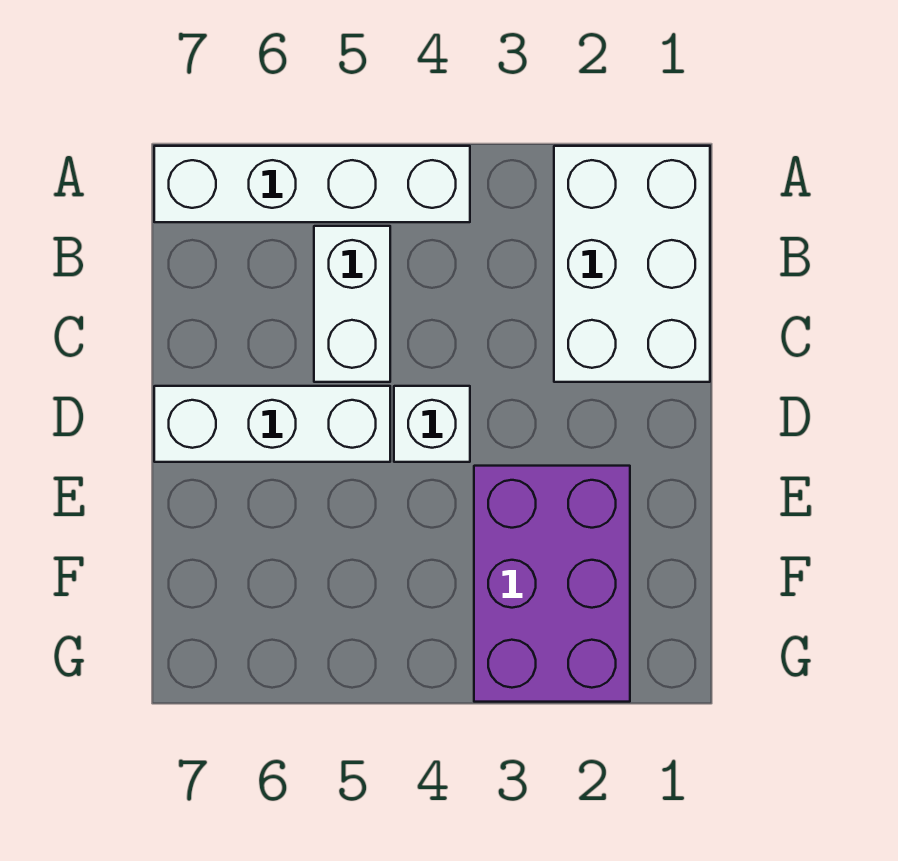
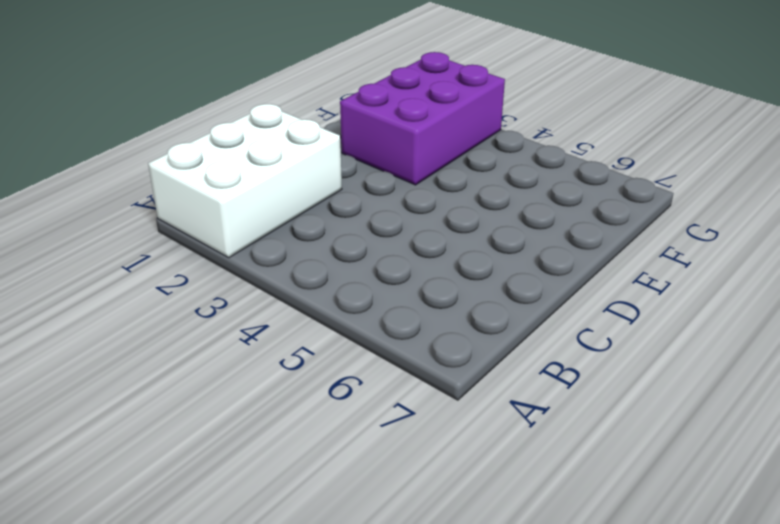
none -> white 1x4 brick [154,146,470,222]
none -> white 1x2 brick [314,226,390,382]

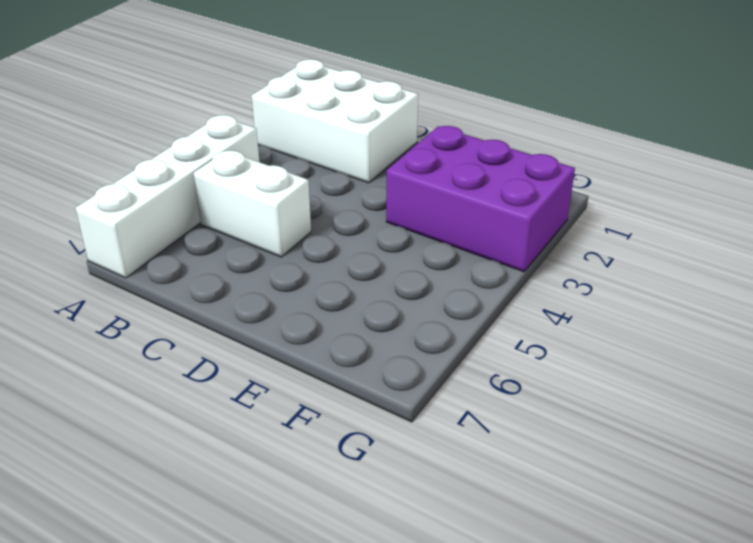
none -> white 1x1 brick [394,386,470,462]
none -> white 1x3 brick [154,386,390,462]

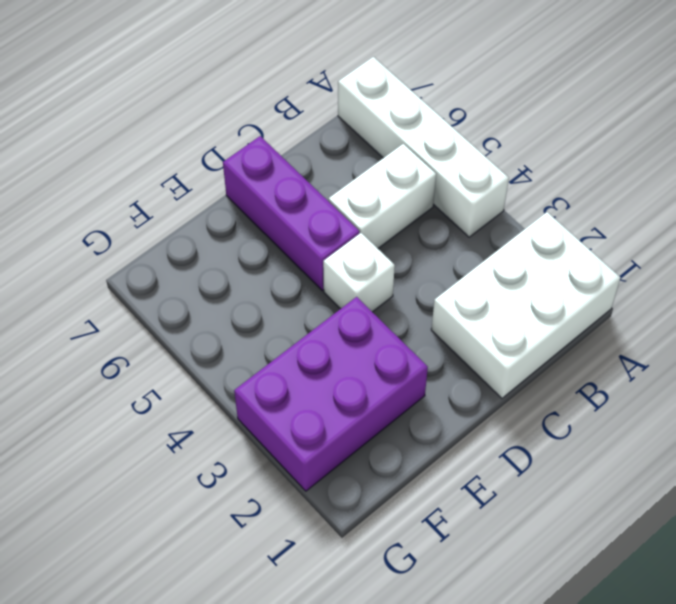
purple 1x3 brick [223,136,359,290] -> white 1x3 brick [154,386,390,462]

